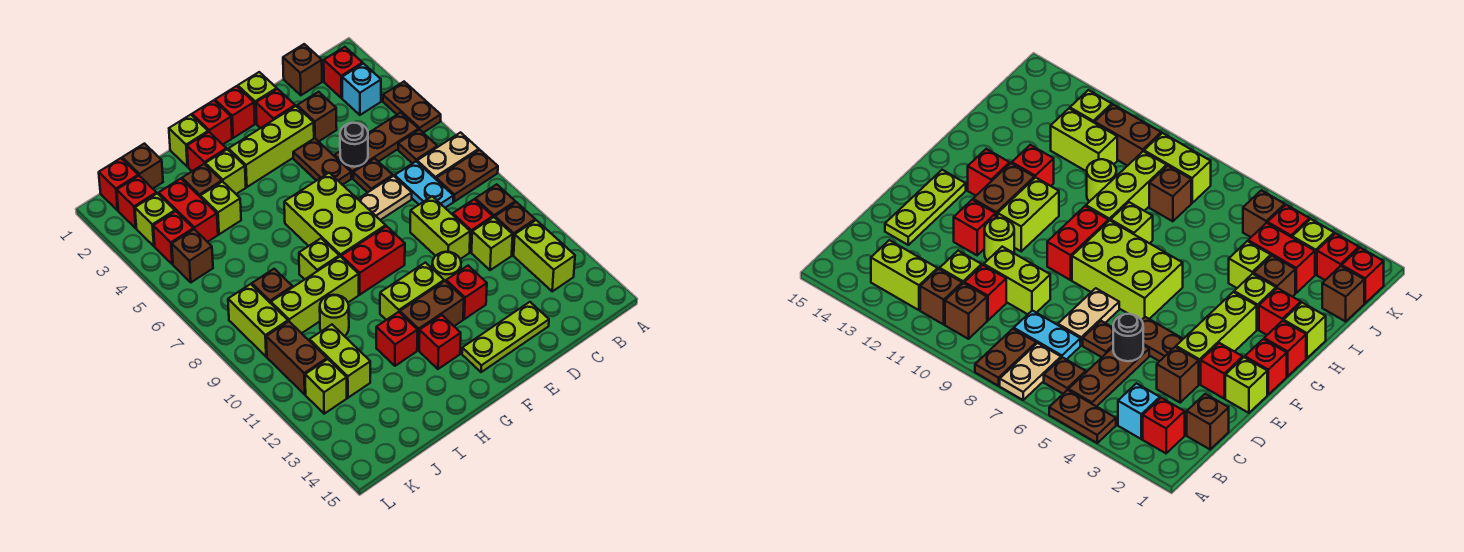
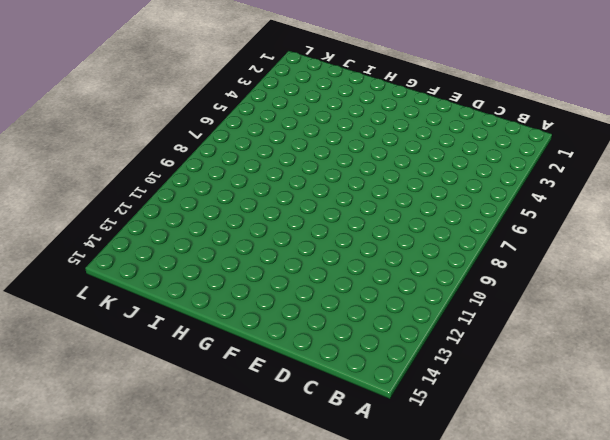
none -> brown 1x2 plate [383,82,441,133]
none -> tan 1x2 plate [417,133,479,179]
none -> brown 1x2 plate [436,150,498,202]
none -> red 1x1 brick [324,47,363,98]

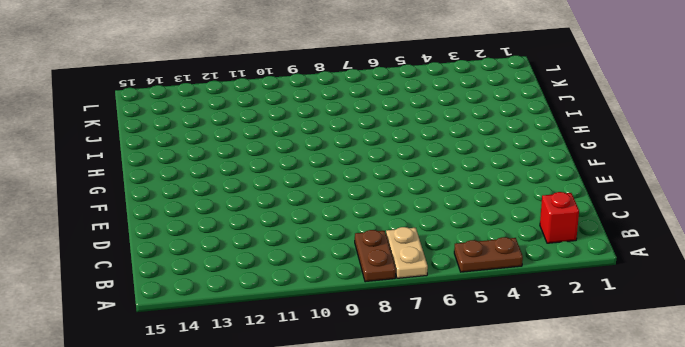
none -> cyan 1x1 brick [342,64,381,115]
none -> brown 1x3 plate [335,113,419,178]
none -> brown 1x1 plate [398,129,437,163]
none -> brown 1x1 brick [475,184,515,218]

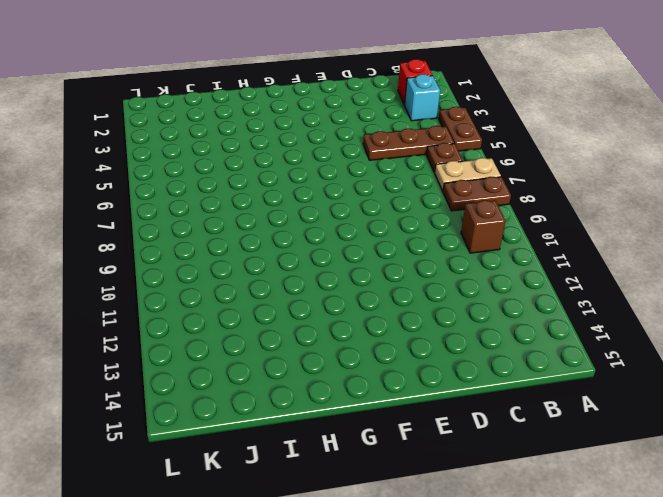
none -> brown 1x1 brick [495,202,535,255]
none -> lime 1x2 brick [514,220,575,291]
none -> brown 1x1 brick [283,44,322,95]
none -> cyan 1x2 plate [395,162,453,208]

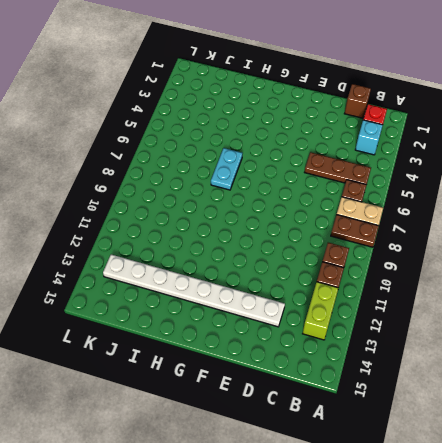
white 1x8 plate [103,255,285,327] -> red 1x1 brick [419,315,461,369]
cyan 1x2 plate [211,148,242,190] -> cyan 1x2 plate moved to [395,162,453,208]
none -> brown 1x2 plate [383,82,441,133]
none -> red 1x1 brick [453,199,493,252]
none -> lime 1x1 brick [472,217,513,270]
none -> brown 1x1 brick [297,92,337,142]

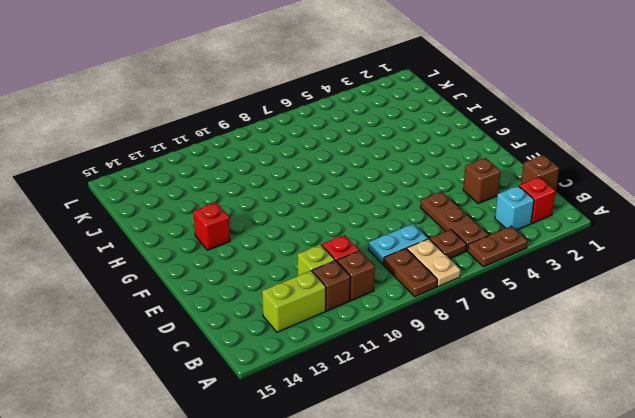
none -> brown 1x1 plate [353,158,393,193]
none -> tan 1x2 plate [358,176,412,220]
none -> lime 1x2 brick [410,196,470,259]
none -> lime 1x3 plate [462,302,549,372]

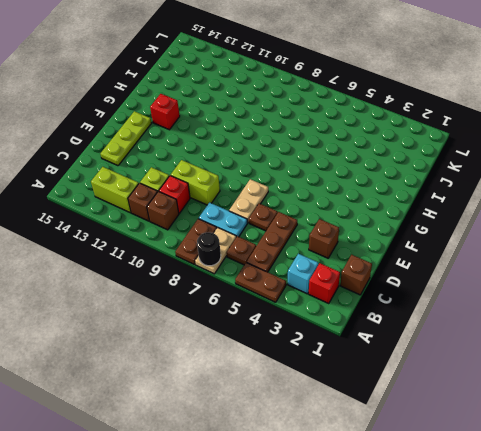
black 1x1 round brick [197,232,221,266] -> black 1x1 round brick moved to [340,123,368,167]
none -> lime 1x1 brick [238,72,277,124]
none -> red 1x1 brick [256,89,295,128]
none -> lime 1x3 brick [228,106,314,187]
none -> brown 1x2 plate [293,138,351,185]

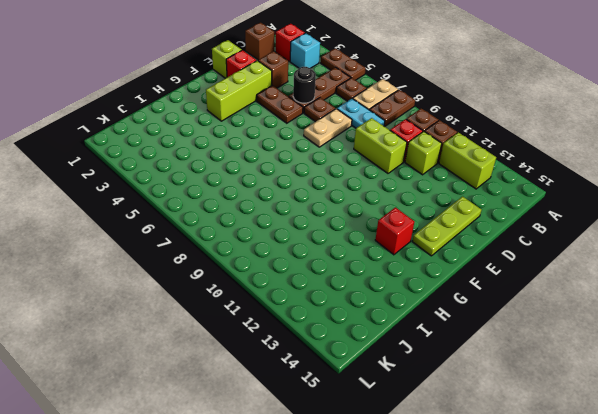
none -> lime 1x1 round brick [432,252,461,281]
none -> red 1x1 brick [446,266,487,319]
none -> red 1x1 brick [215,86,255,138]
none -> lime 2x3 brick [284,173,386,257]

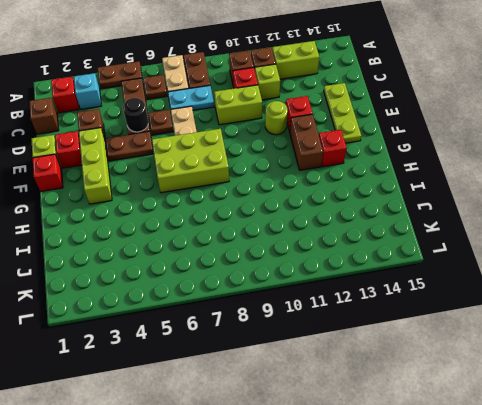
none -> red 1x2 brick [341,226,405,295]
none -> lime 1x2 brick [380,263,444,320]
none -> red 1x1 brick [192,100,232,145]
none -> lime 1x1 brick [169,115,208,167]

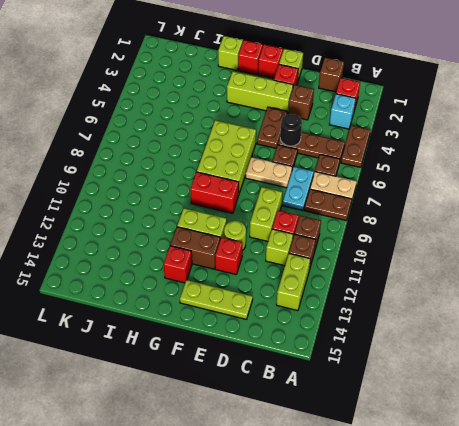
none -> red 1x1 brick [187,132,227,171]
none -> lime 1x1 brick [205,149,246,194]
none -> lime 1x1 brick [299,238,339,279]
none -> lime 1x3 brick [271,257,359,333]

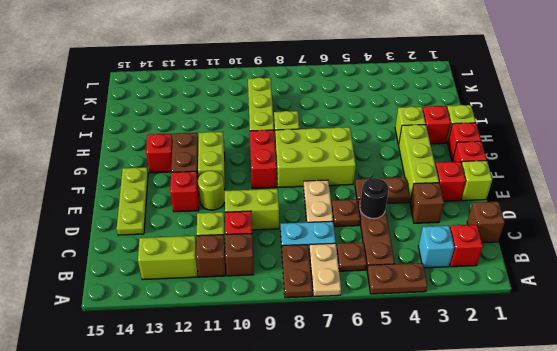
none -> red 1x1 brick [376,312,417,366]
none -> brown 1x1 brick [182,164,222,196]
none -> lime 1x1 brick [200,182,241,234]
none -> lime 1x1 round brick [320,295,349,336]

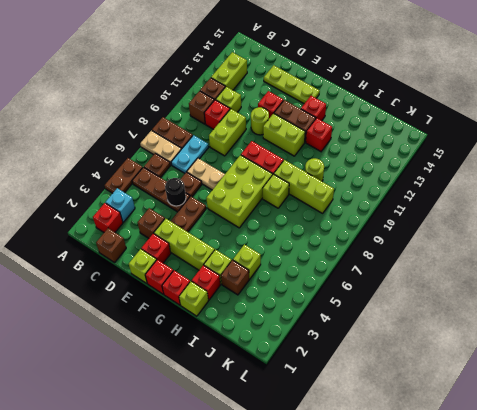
none -> brown 1x1 brick [122,144,163,189]
none -> red 1x2 brick [159,179,218,242]
none -> brown 1x1 brick [252,269,293,303]
none -> lime 1x2 brick [310,325,370,398]

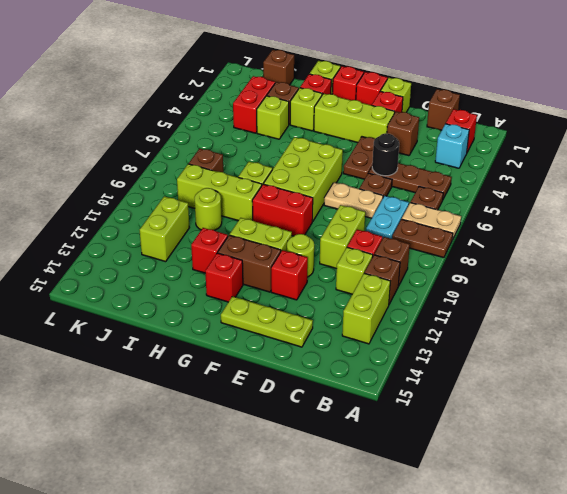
none -> brown 1x2 plate [383,82,441,133]
none -> red 1x1 brick [99,158,138,210]
none -> red 1x1 brick [117,176,157,228]
none -> lime 1x1 brick [135,193,175,246]

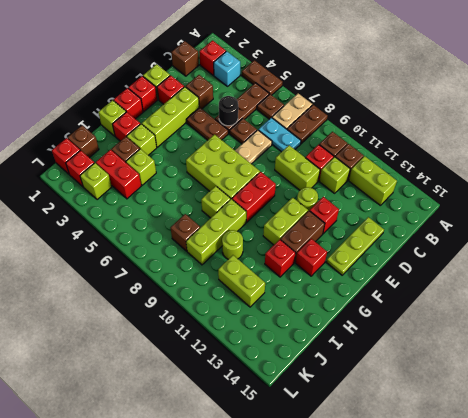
none -> red 1x1 brick [153,211,193,264]
none -> brown 1x1 brick [172,229,213,282]
none -> lime 1x2 brick [228,284,288,357]
none -> brown 1x2 brick [266,321,327,394]

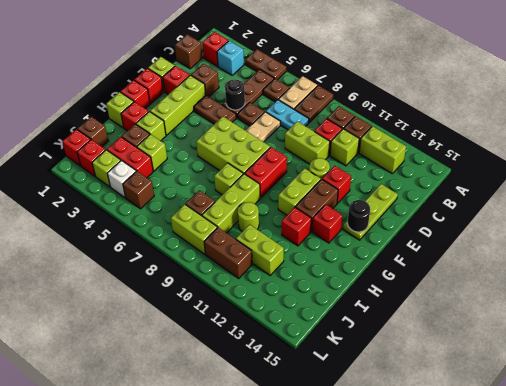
black 1x1 round brick [348,200,370,232] -> none
white 1x1 brick [107,160,136,198] -> red 1x1 brick [153,211,193,264]
none -> lime 1x1 brick [305,359,347,414]

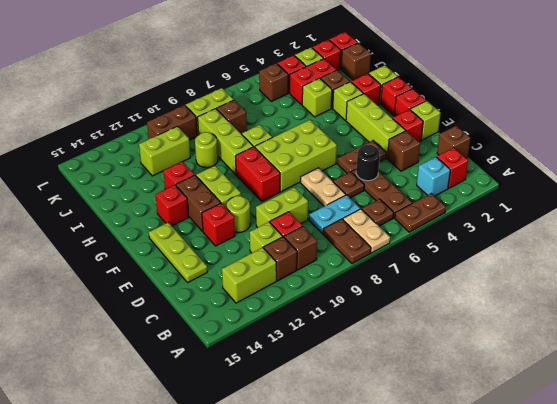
none -> lime 1x1 brick [305,359,347,414]

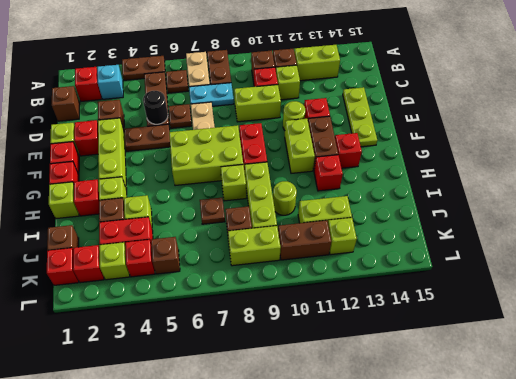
brown 1x1 plate [200,198,225,224] -> none

